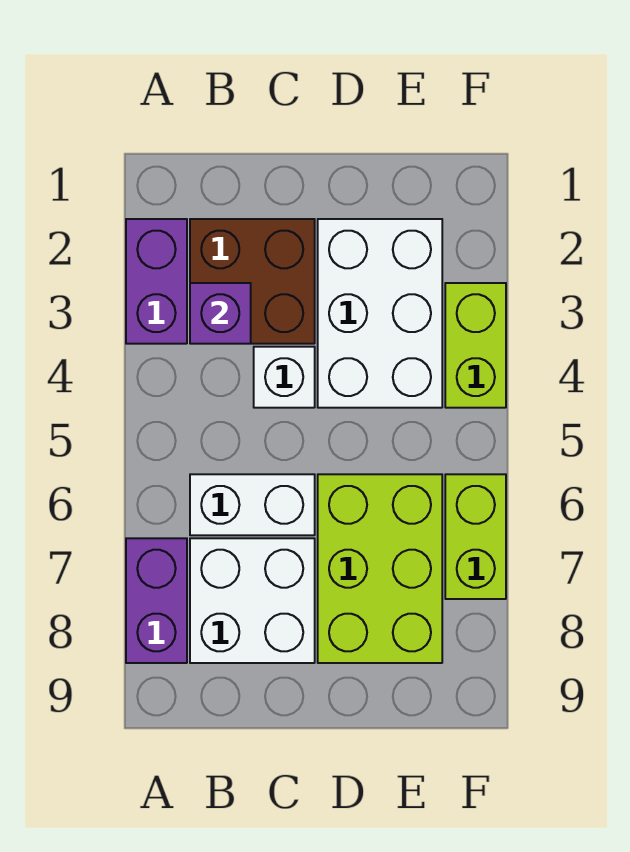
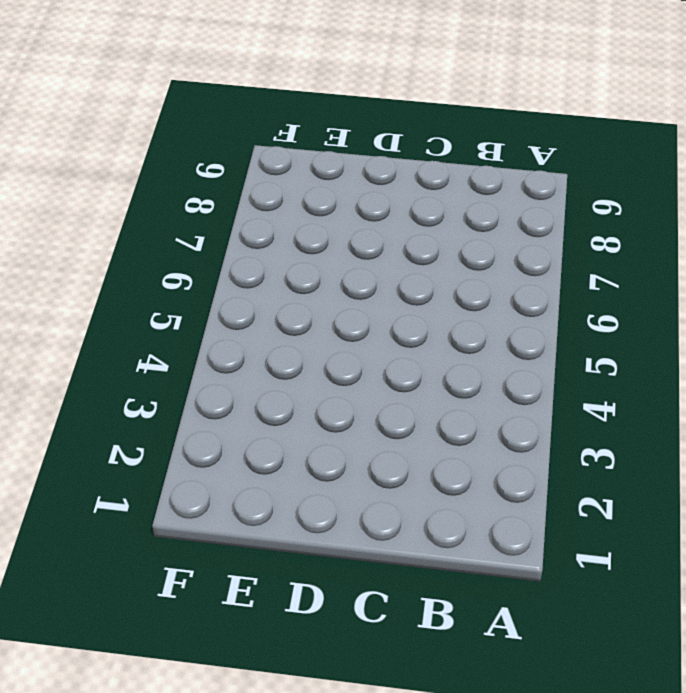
none -> purple 1x2 brick [126,219,187,344]
none -> purple 1x2 brick [126,538,187,663]

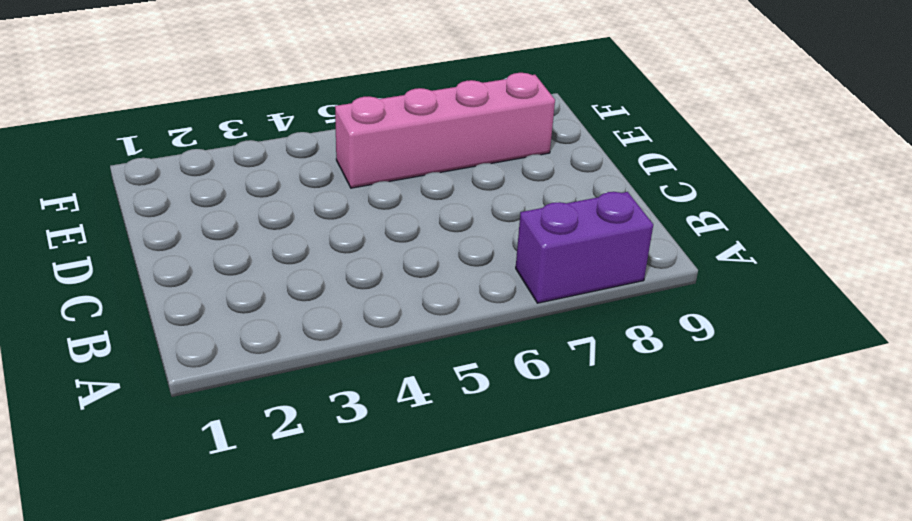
pink 1x4 brick [335,73,555,188] -> lime 2x3 brick [318,474,442,663]
none -> purple 1x2 brick [126,219,187,344]
none -> brown 2x2 brick [190,219,315,344]

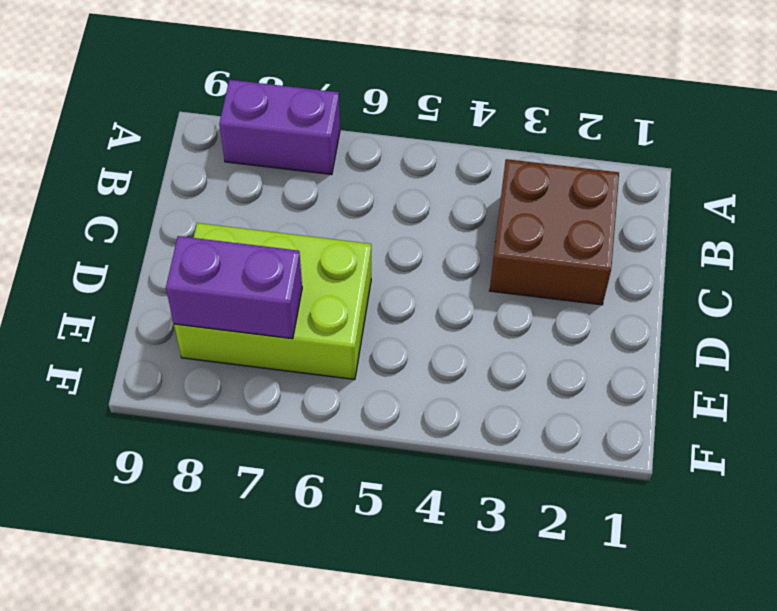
purple 1x2 brick [166,236,302,339] -> purple 1x2 brick moved to [126,219,187,344]
none -> white 1x2 brick [190,474,315,535]
none -> white 2x2 brick [190,538,315,663]

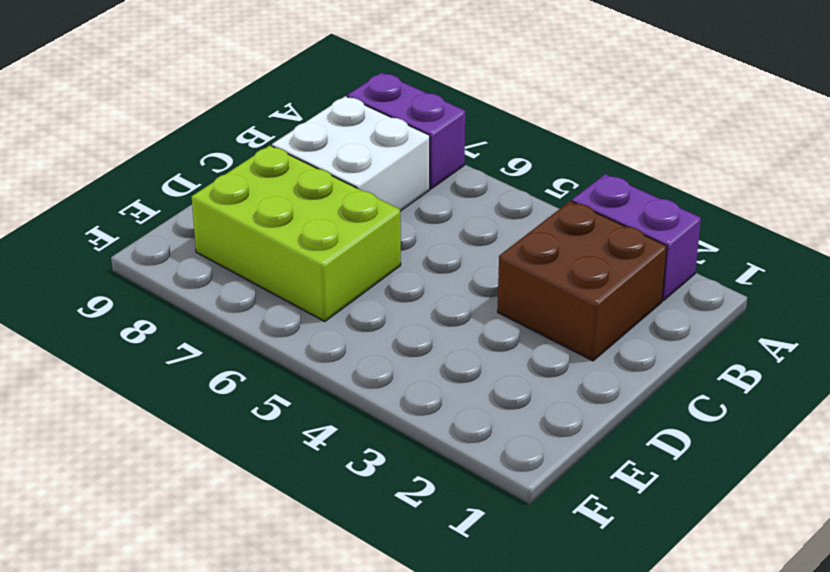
none -> white 1x2 brick [190,474,315,535]
none -> white 1x1 brick [254,347,315,408]

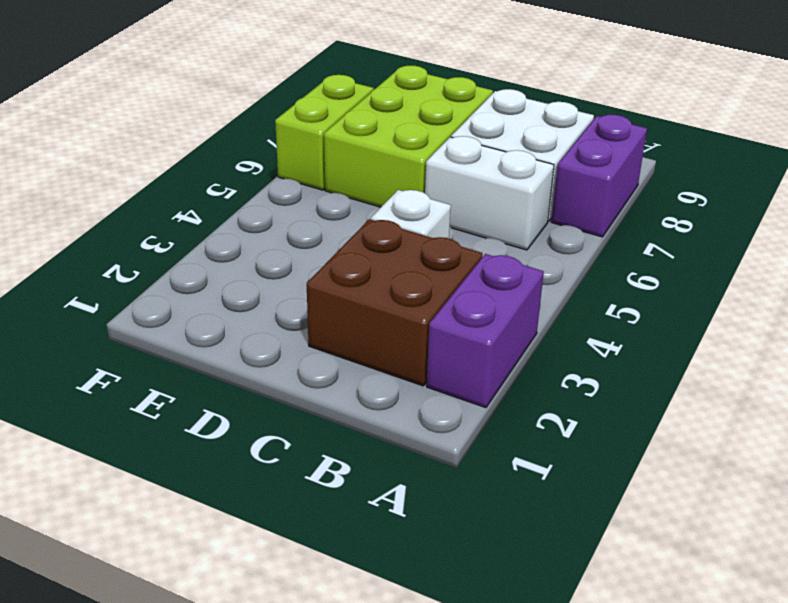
none -> white 2x3 brick [318,219,442,408]
none -> lime 1x2 brick [445,283,506,408]

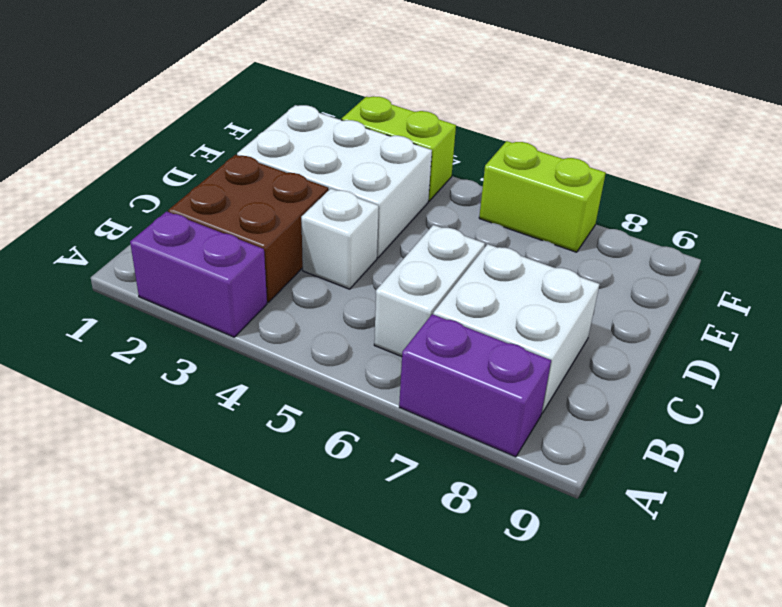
none -> lime 2x3 brick [318,474,442,663]
none -> purple 1x1 brick [190,283,251,344]

